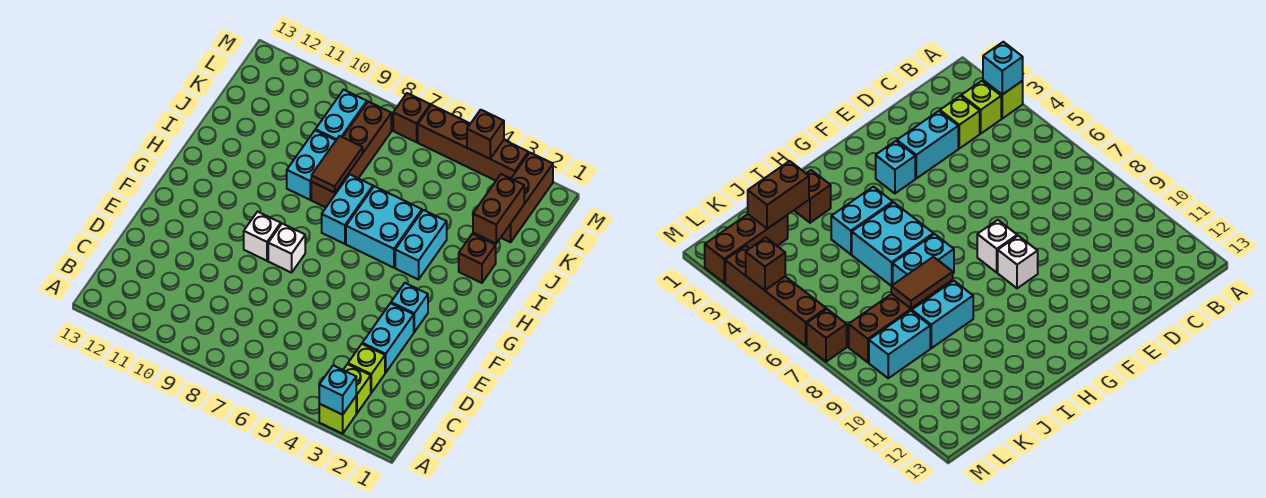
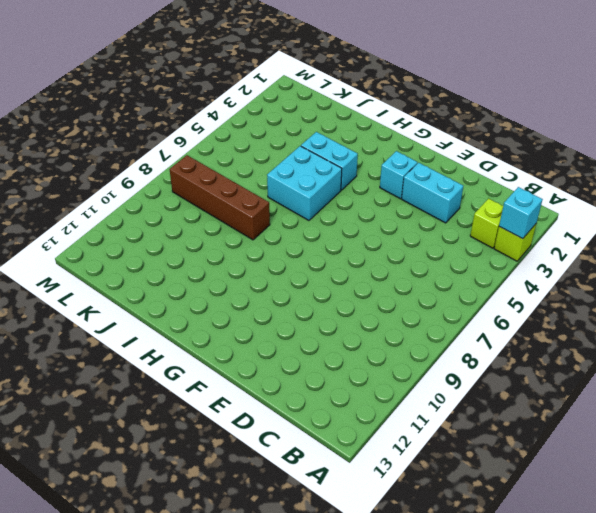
none -> lime 1x1 brick [348,344,385,393]
none -> white 1x1 brick [268,224,305,273]
none -> white 1x1 brick [244,212,281,261]

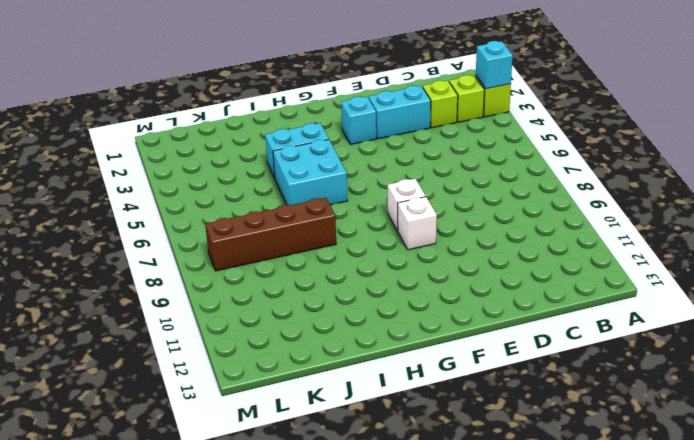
none -> cyan 1x2 brick [322,174,373,244]
none -> brown 1x1 brick [459,234,496,283]
none -> cyan 1x2 brick [287,130,336,200]

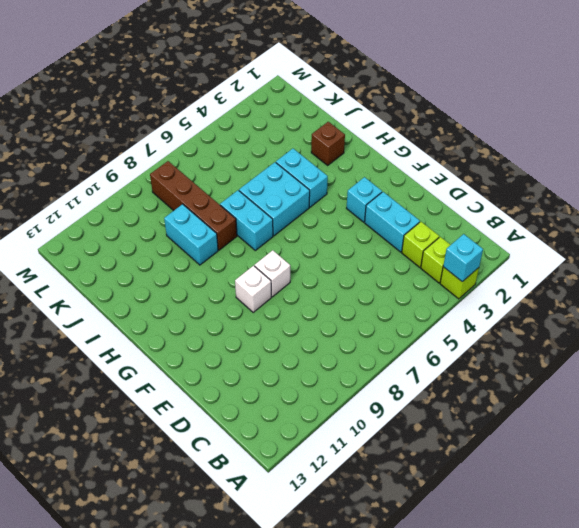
none -> brown 1x3 brick [501,153,553,242]
none -> cyan 1x2 brick [315,90,367,140]
none -> brown 1x4 brick [418,105,528,181]

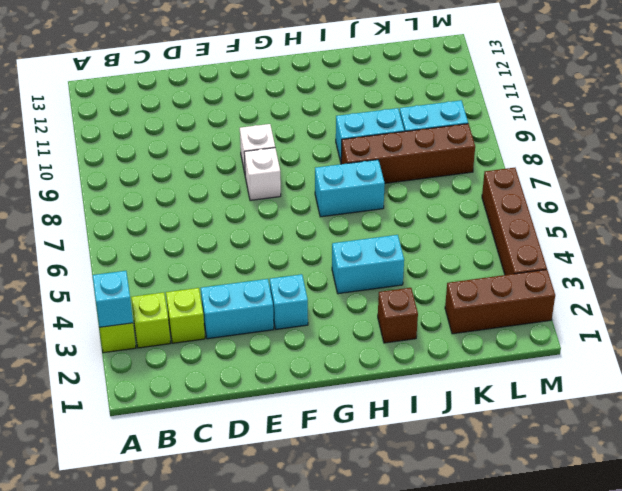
none -> cyan 2x2 brick [346,186,422,268]
none -> brown 1x1 brick [393,93,430,142]
none -> brown 1x2 tile [311,136,363,193]

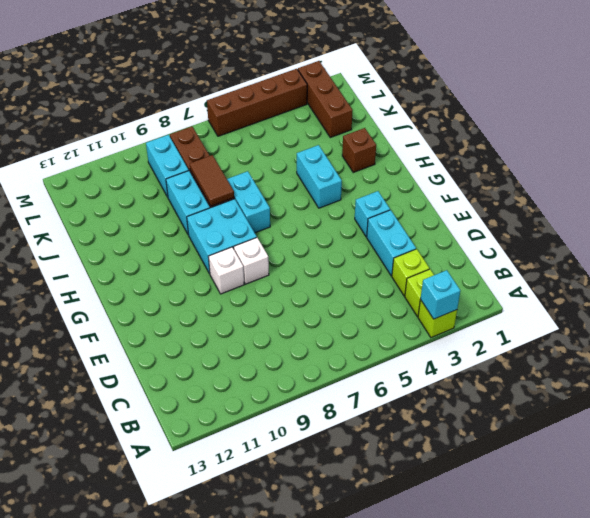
cyan 2x2 brick [187,199,257,274] -> cyan 2x2 brick moved to [346,186,422,268]
none -> brown 1x1 brick [393,93,430,142]
none -> brown 1x2 brick [473,174,524,243]
none -> brown 1x1 brick [467,110,504,159]

